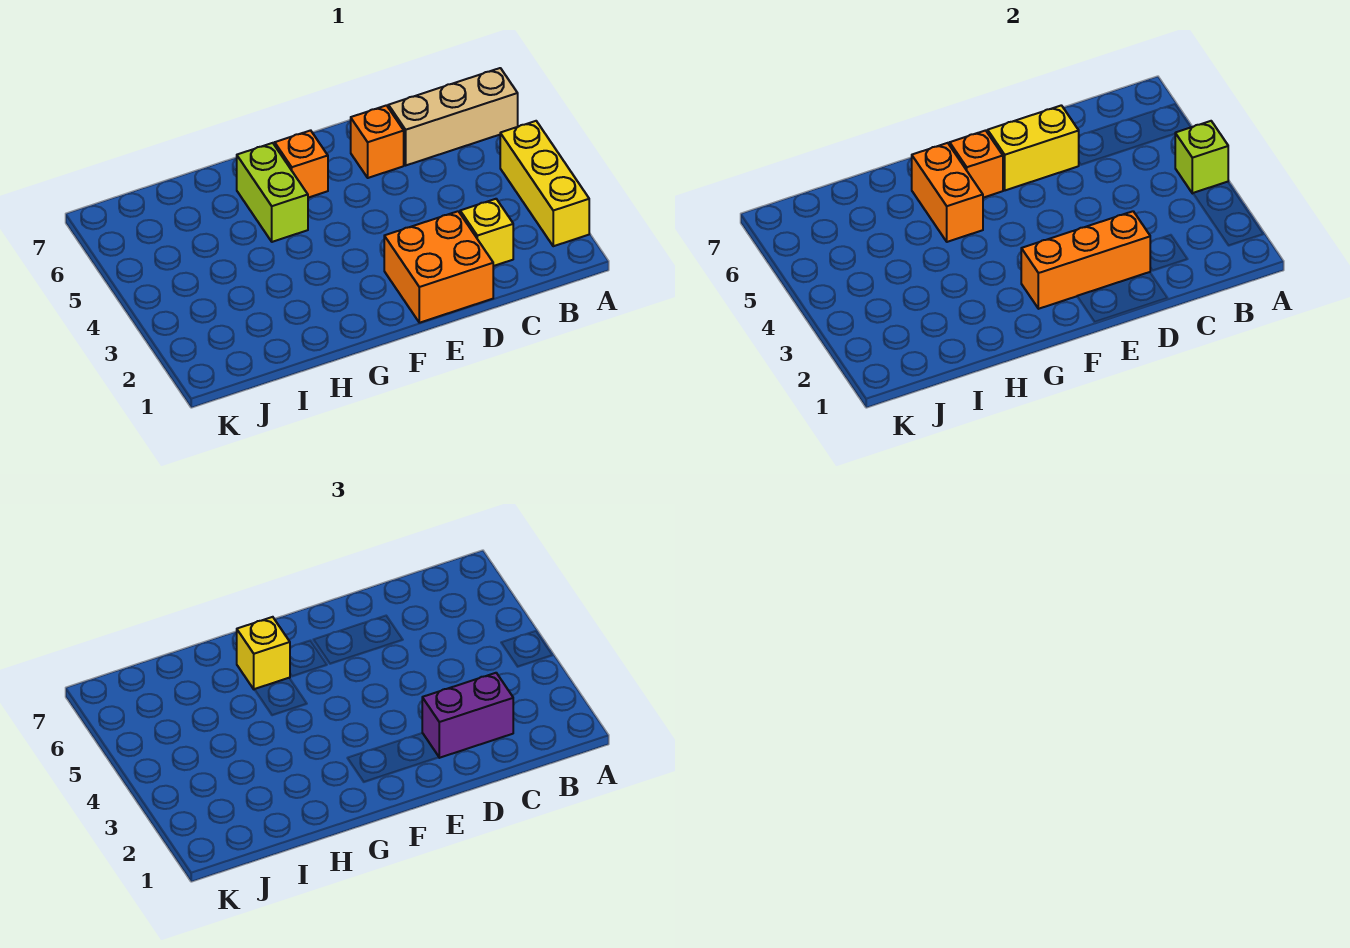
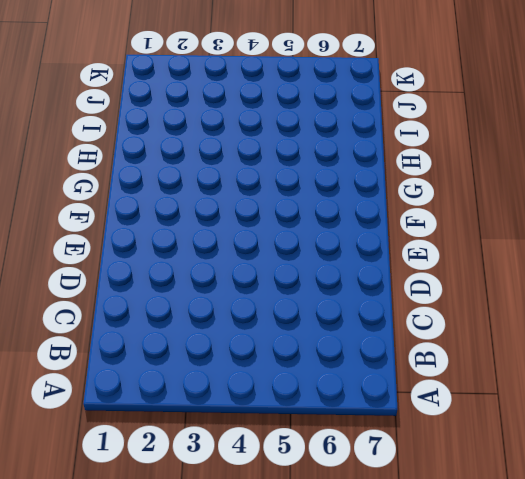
none -> yellow 1x3 brick [500,121,589,246]
none -> tan 1x3 brick [388,68,518,165]
none -> yellow 1x1 brick [460,199,513,266]

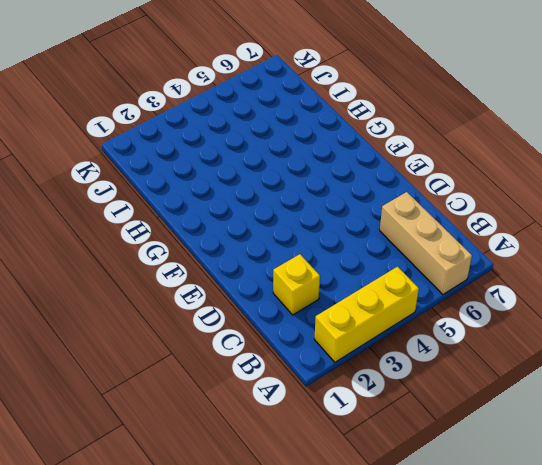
none -> orange 2x2 brick [384,211,493,323]
none -> orange 1x1 brick [351,105,404,178]
none -> orange 1x1 brick [275,130,328,198]

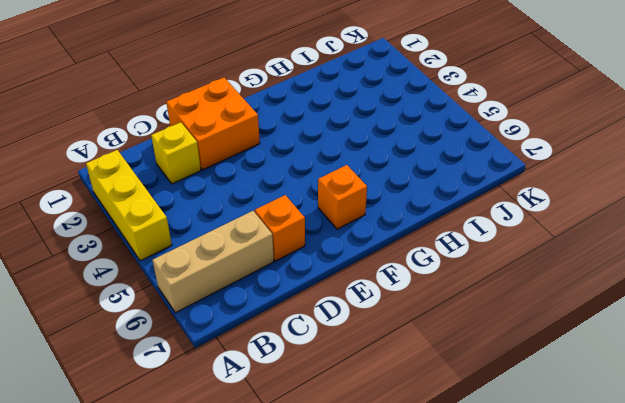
none -> lime 1x2 brick [237,143,308,242]
none -> lime 1x1 brick [1175,121,1228,193]
none -> orange 1x3 brick [1021,211,1150,309]

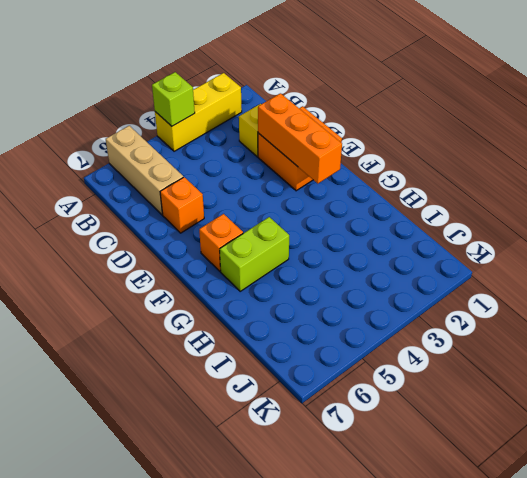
none -> yellow 1x2 brick [987,105,1079,190]
none -> orange 1x1 brick [950,130,1003,198]
none -> orange 1x2 brick [912,143,983,242]

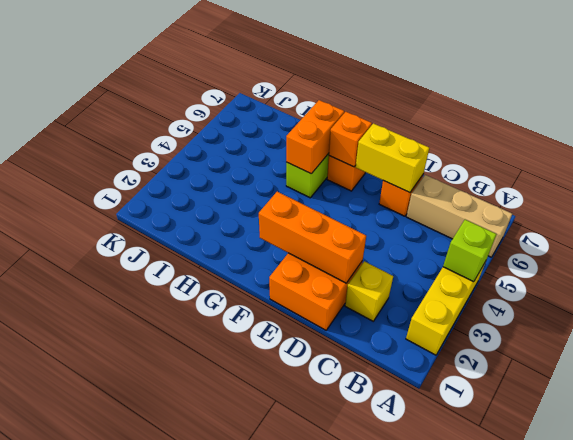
none -> purple 1x2 brick [422,673,513,758]
none -> yellow 1x1 brick [237,617,290,689]

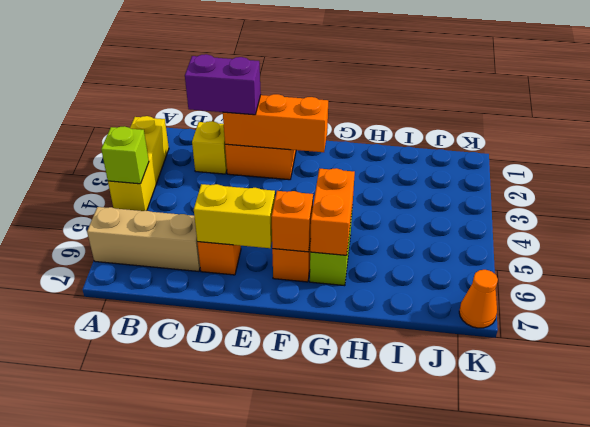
orange 1x1 cone [459,270,498,328] -> none
none -> yellow 1x1 brick [237,617,290,689]

